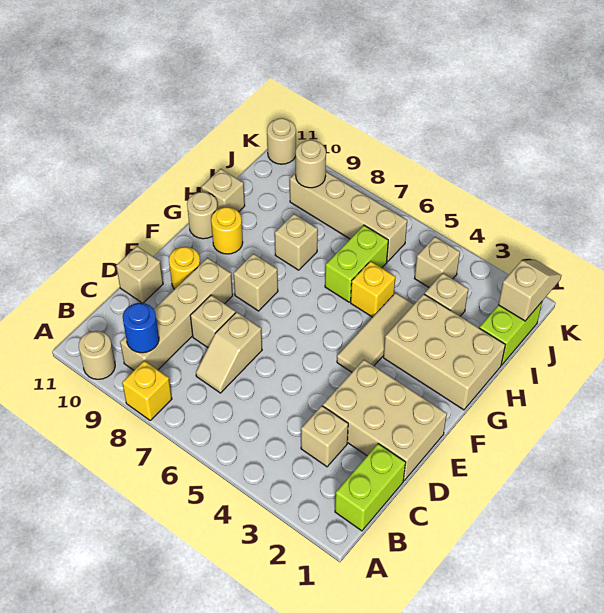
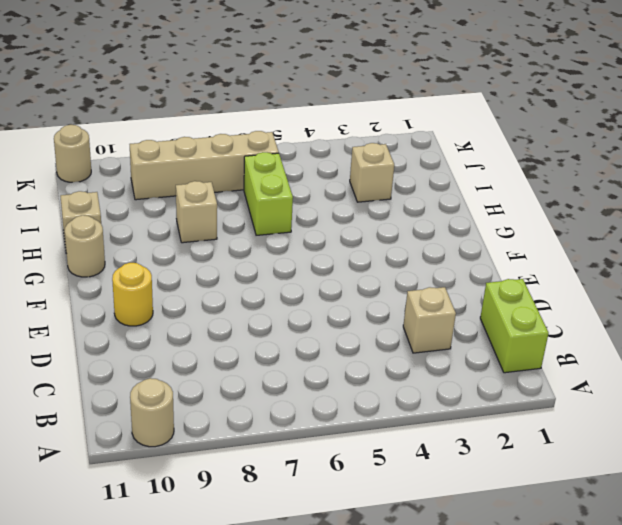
none -> yellow 1x1 brick [122,361,172,420]
none -> tan 1x4 brick [120,258,233,370]
none -> tan 1x2 slope [196,312,262,393]

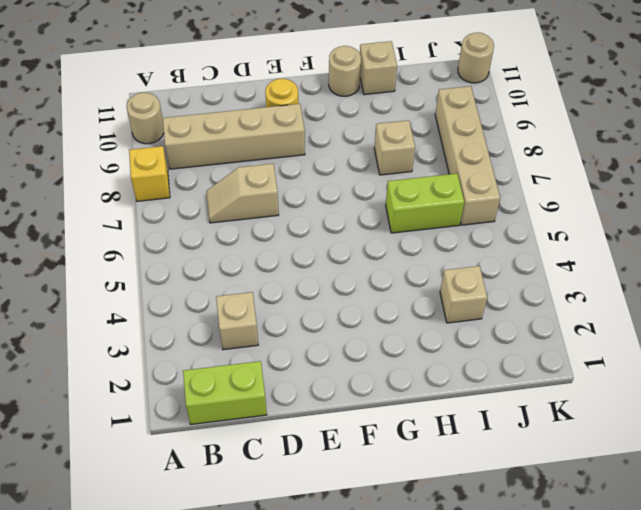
none -> tan 2x3 brick [323,360,447,481]
none -> tan 1x1 brick [190,295,235,347]
none -> tan 1x1 brick [116,246,163,303]

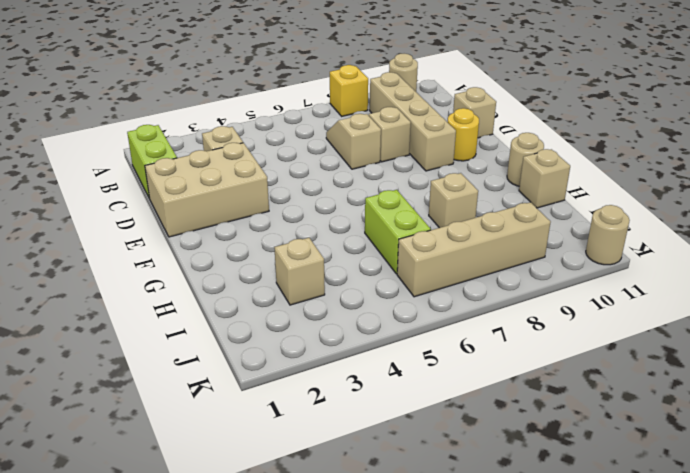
none -> tan 1x3 tile [337,293,414,372]
none -> tan 1x1 brick [233,254,278,311]
none -> tan 2x3 brick [383,294,505,410]

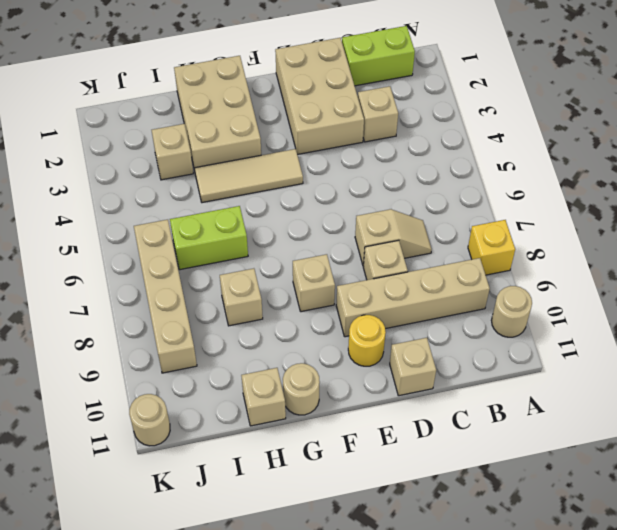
none -> yellow 1x1 round brick [211,207,243,254]
none -> yellow 1x1 brick [351,261,395,317]
none -> lime 1x2 brick [479,302,542,365]

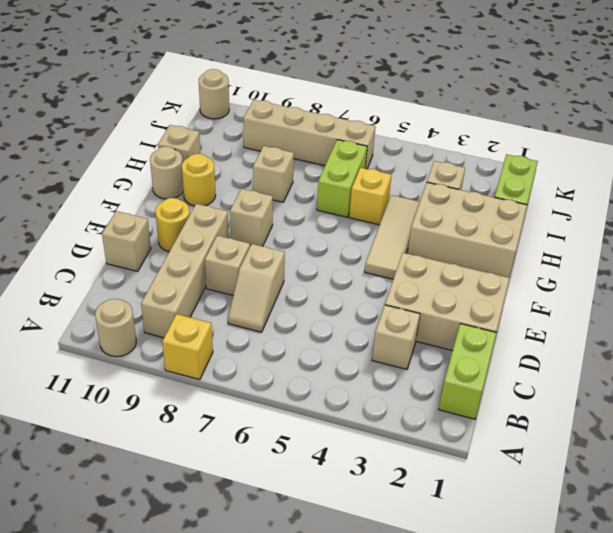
none -> tan 1x1 brick [415,237,460,287]
none -> blue 1x1 round brick [123,303,159,353]
none -> tan 1x2 slope [499,260,561,321]

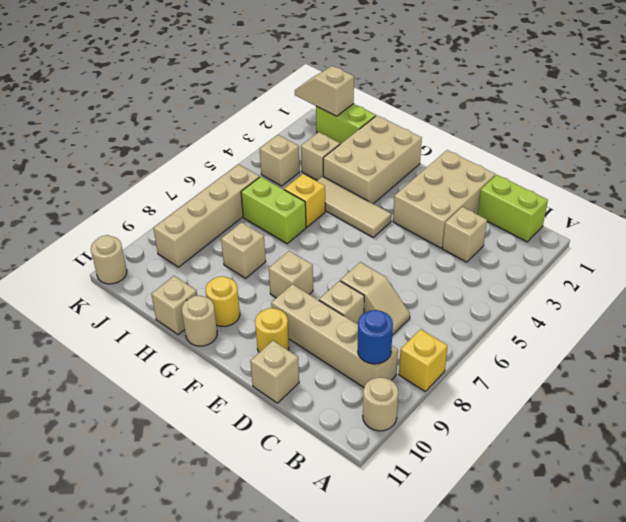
none -> tan 1x1 round brick [296,140,326,188]

